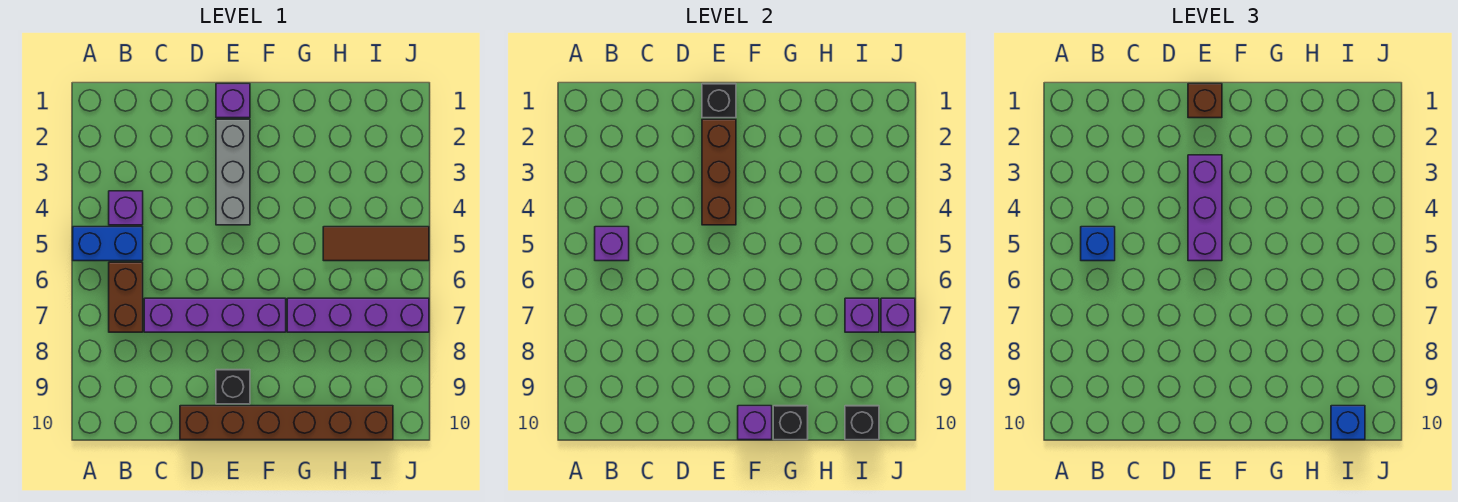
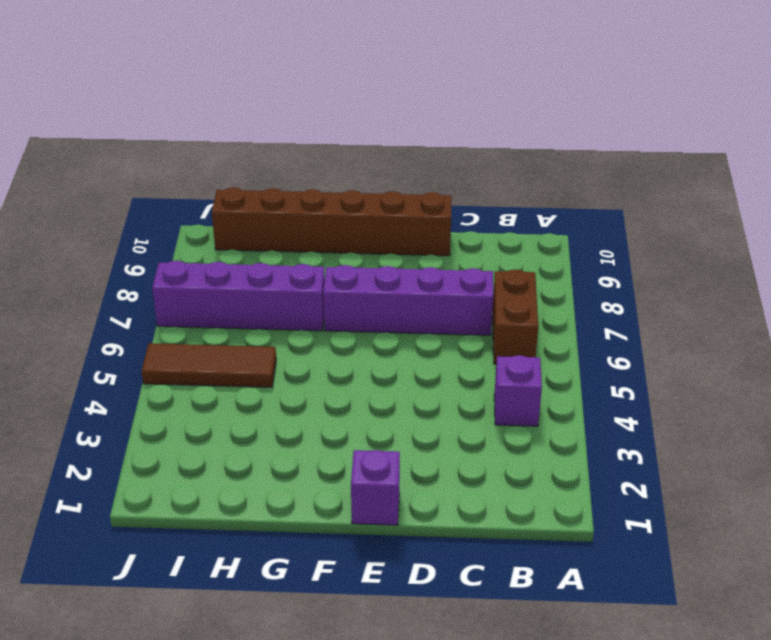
none -> blue 1x2 brick [73,227,143,261]
none -> grey 1x3 brick [216,119,250,225]
none -> black 1x1 brick [216,370,250,404]

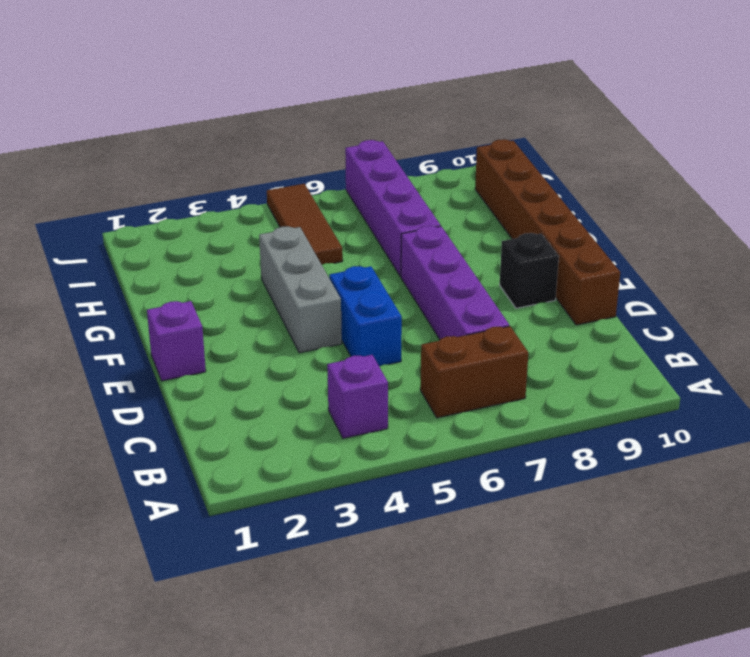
blue 1x2 brick [329,266,402,366] -> blue 1x2 brick moved to [73,227,143,261]
grey 1x3 brick [259,226,342,353] -> grey 1x3 brick turned to [216,119,250,225]
none -> purple 1x1 brick [595,227,629,261]
none -> black 1x1 brick [702,84,736,118]
none -> brown 1x3 brick [702,119,736,225]

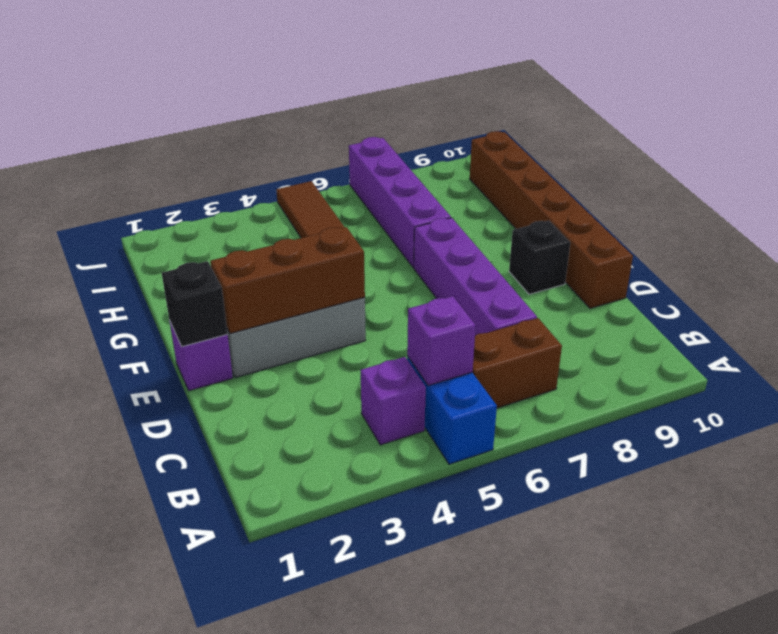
none -> purple 1x1 brick [738,406,772,440]
none -> black 1x1 brick [773,406,808,440]
none -> purple 1x1 brick [845,298,879,332]

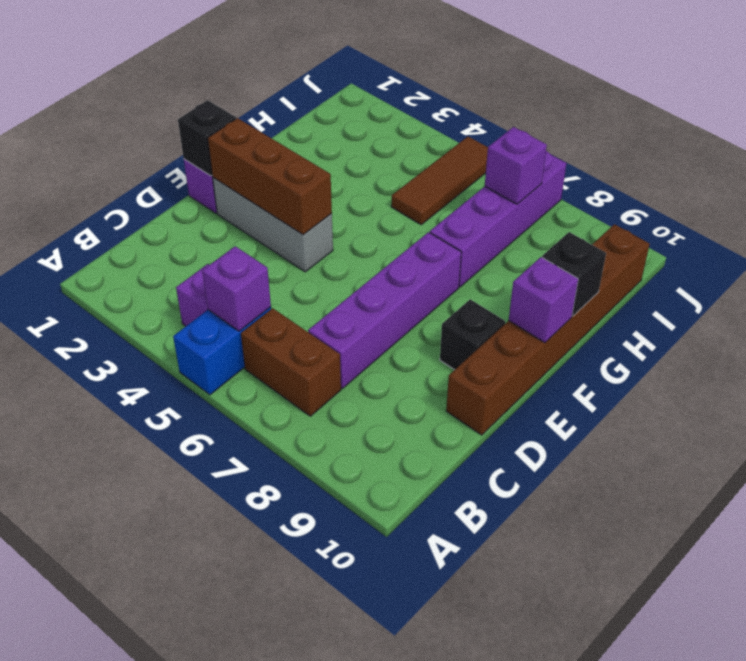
none -> black 1x1 brick [845,406,879,440]
none -> purple 1x1 brick [881,298,915,332]
none -> blue 1x1 brick [1081,227,1115,261]

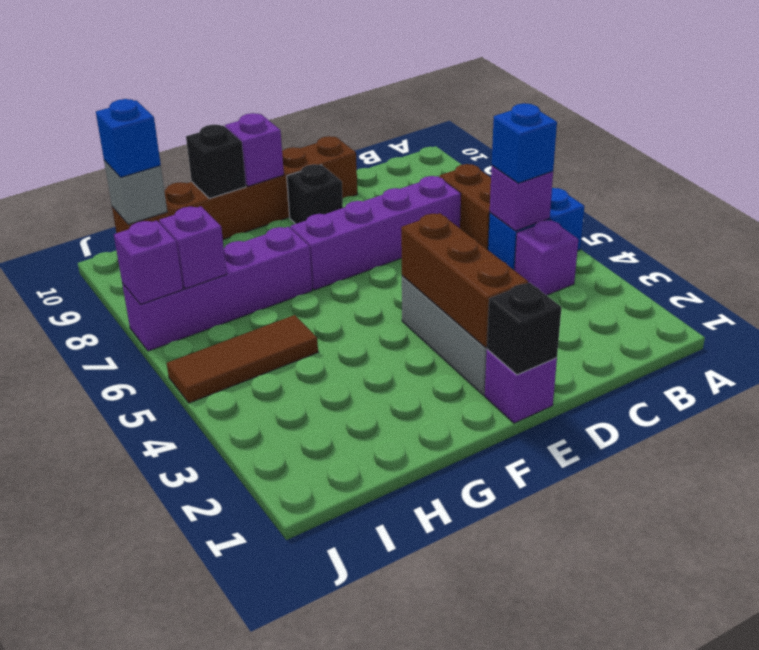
grey 1x1 brick [104,160,167,224] -> black 1x1 brick [845,406,879,440]
none -> brown 1x1 brick [1188,84,1222,118]
none -> purple 1x3 brick [1188,155,1222,261]

